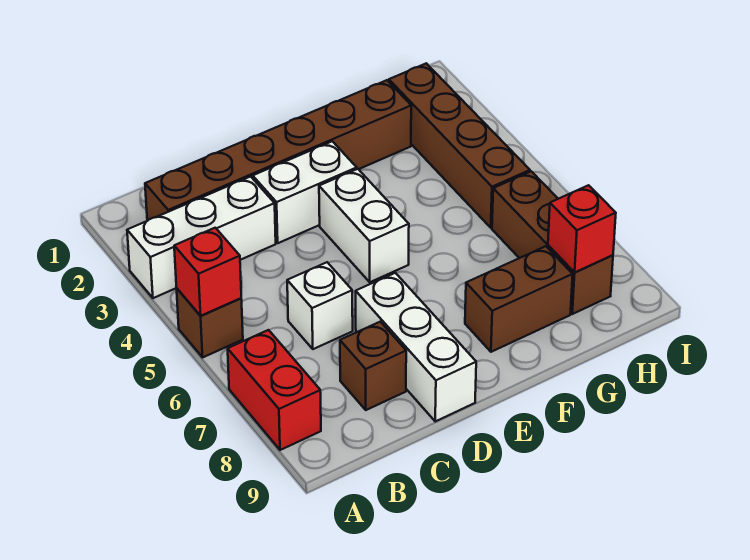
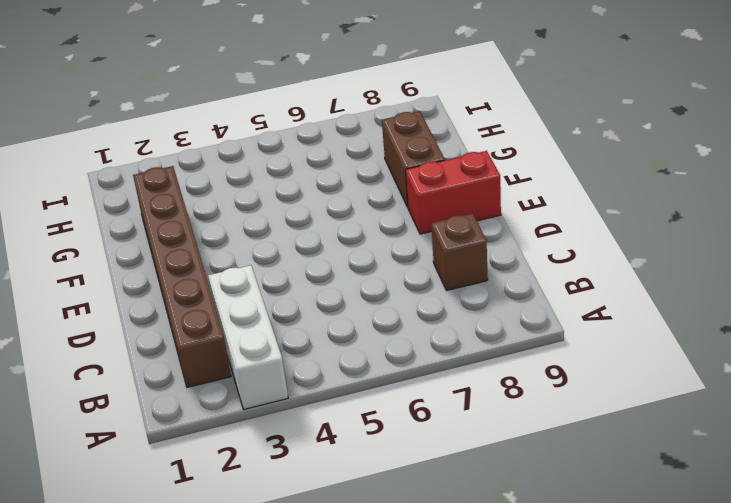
red 1x2 brick [406,151,501,234] -> red 1x2 brick moved to [228,330,321,450]
none -> brown 1x1 brick [177,289,243,357]
none -> white 1x1 brick [287,262,353,349]
none -> white 1x2 brick [253,141,357,243]

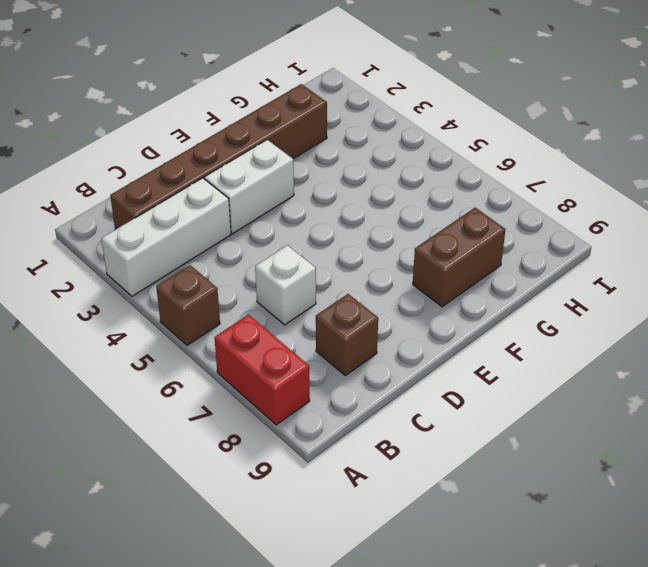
none -> white 1x3 brick [356,273,476,421]
none -> white 1x2 brick [319,169,409,282]
none -> brown 1x4 brick [389,63,530,228]

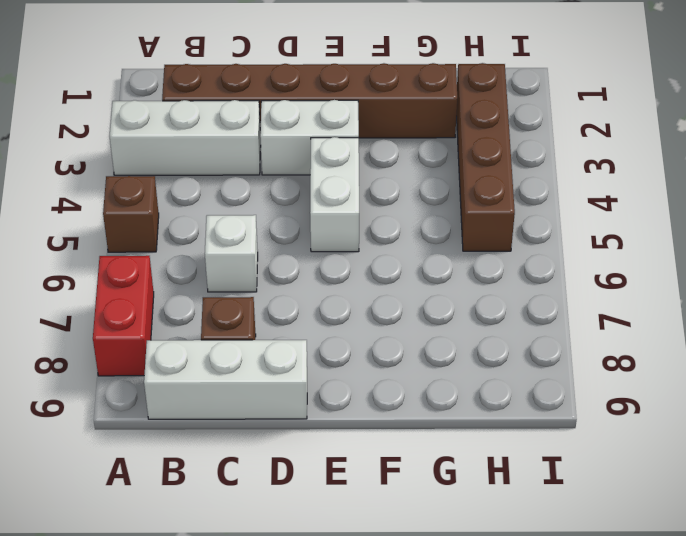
white 1x3 brick [144,340,307,419] -> white 1x3 brick turned to [356,273,476,421]
none -> brown 1x2 brick [465,246,573,352]
none -> brown 1x3 brick [492,171,613,314]
none -> red 1x1 brick [174,228,241,316]

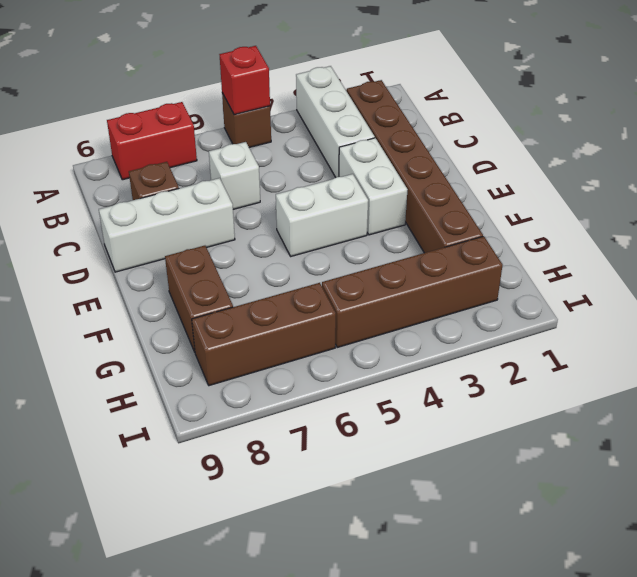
none -> red 1x1 brick [548,185,616,272]

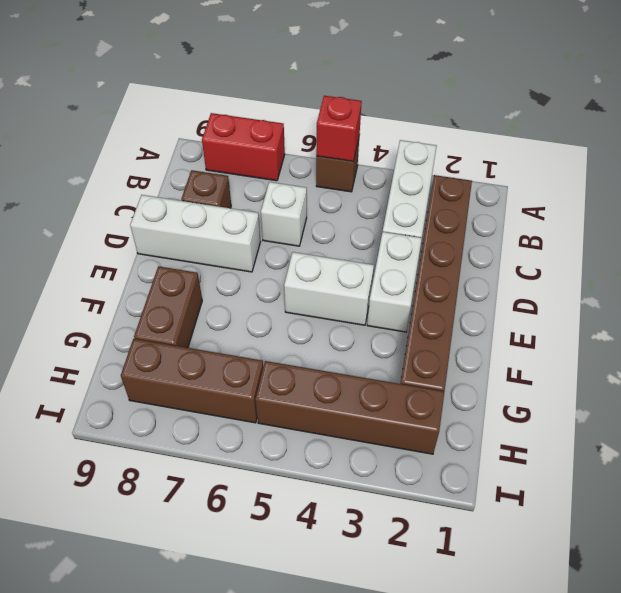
none -> red 1x1 brick [548,185,616,272]

